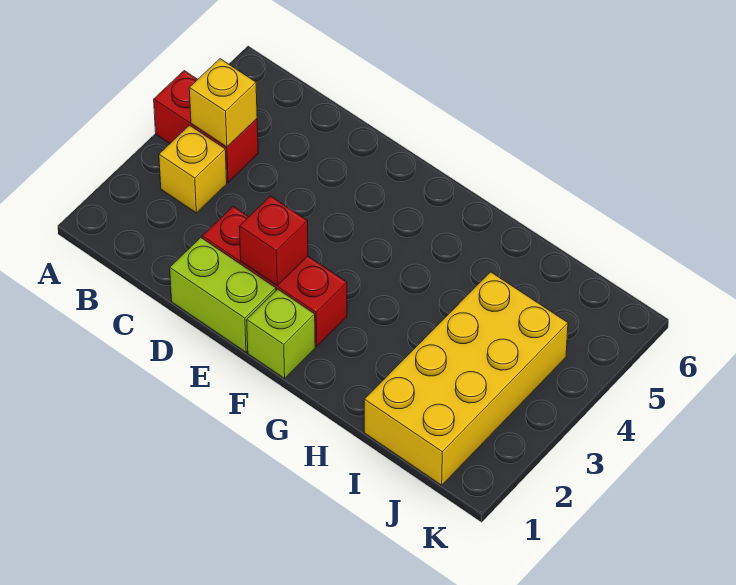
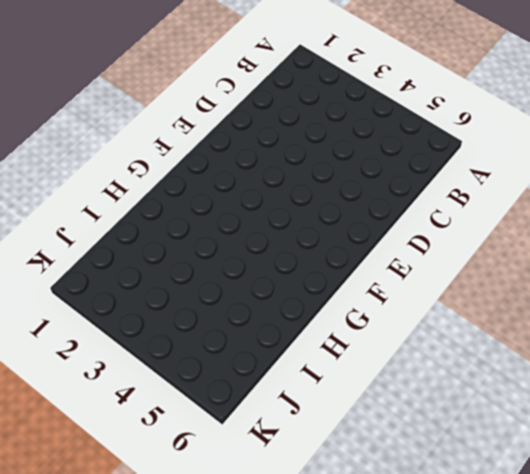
none -> red 1x2 brick [154,71,258,182]
none -> yellow 1x1 brick [159,125,227,213]

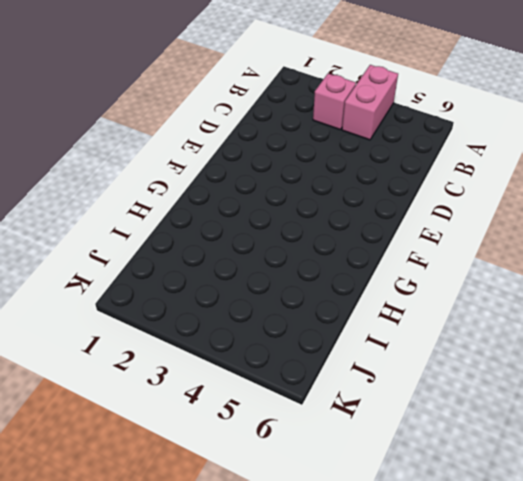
pink 1x2 brick [342,65,398,140] -> red 1x2 brick [154,71,258,182]
pink 1x1 brick [313,74,356,130] -> yellow 1x1 brick [159,125,227,213]
none -> lime 1x2 brick [170,238,276,352]
none -> red 1x3 brick [202,206,347,346]

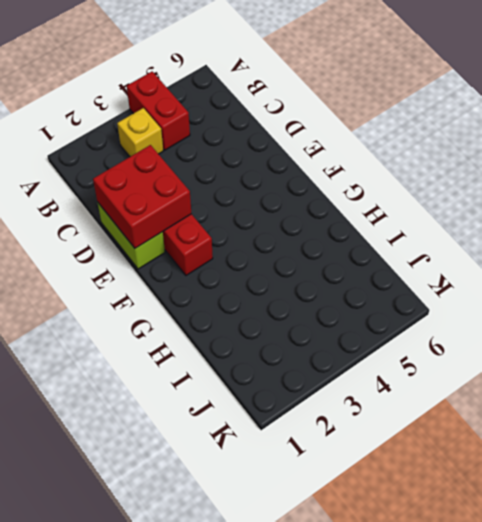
red 2x2 brick [93,145,191,248] -> red 1x1 brick [239,196,308,286]
none -> lime 1x1 brick [247,289,315,379]
none -> yellow 2x4 brick [364,272,568,485]

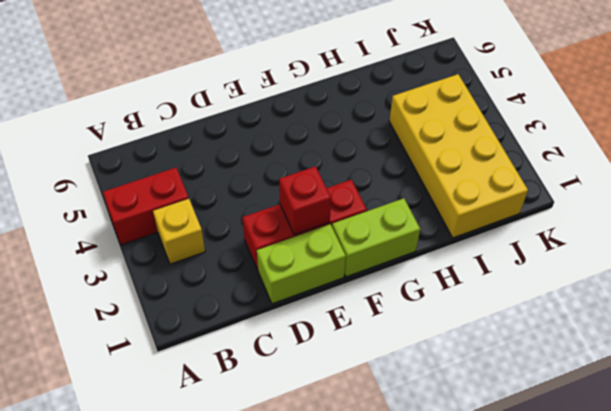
lime 1x2 brick [332,198,420,277] -> lime 1x1 brick [247,289,315,379]
none -> yellow 1x1 brick [189,59,257,147]

